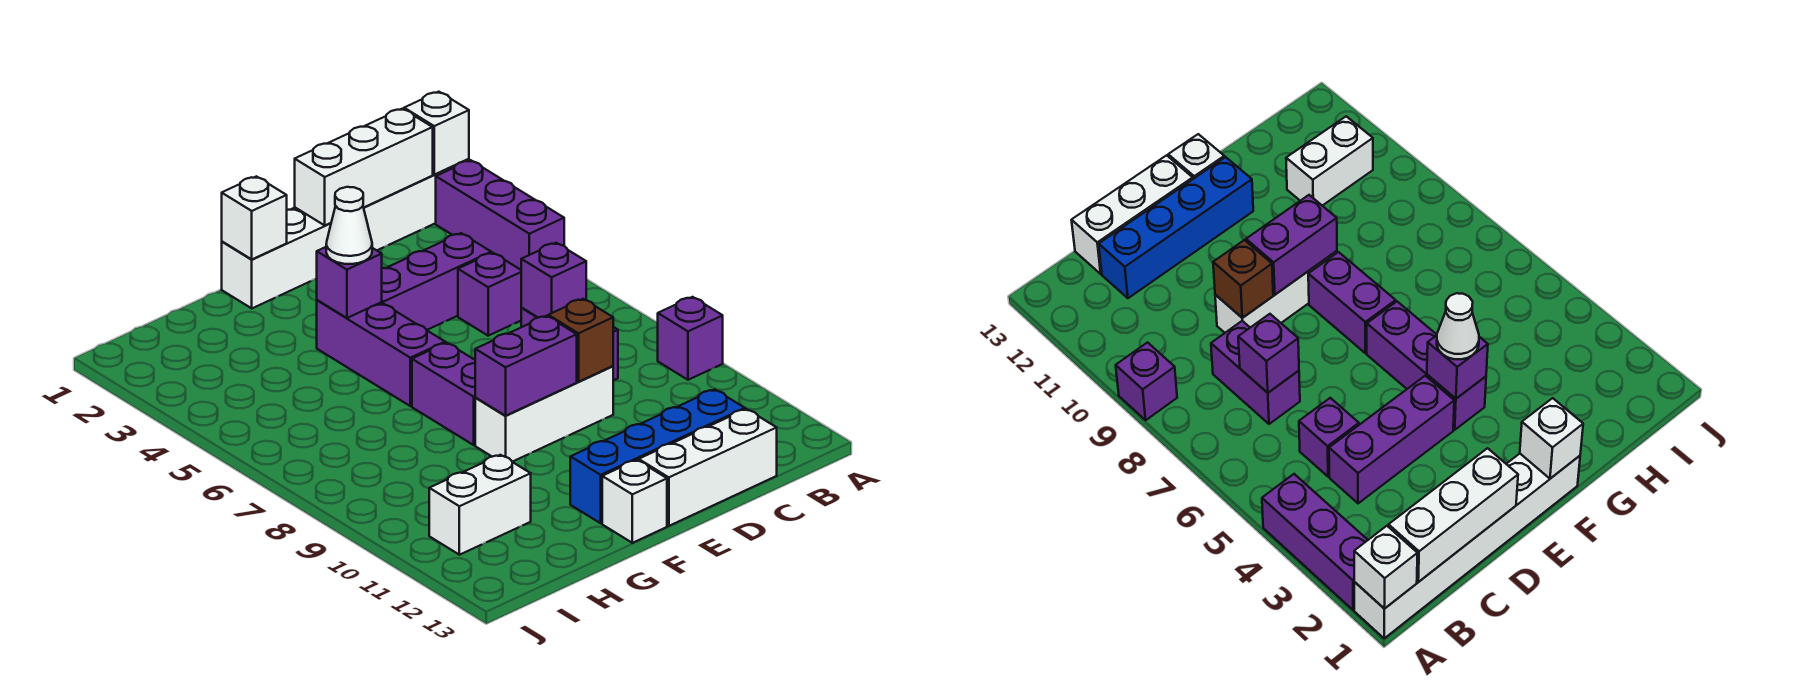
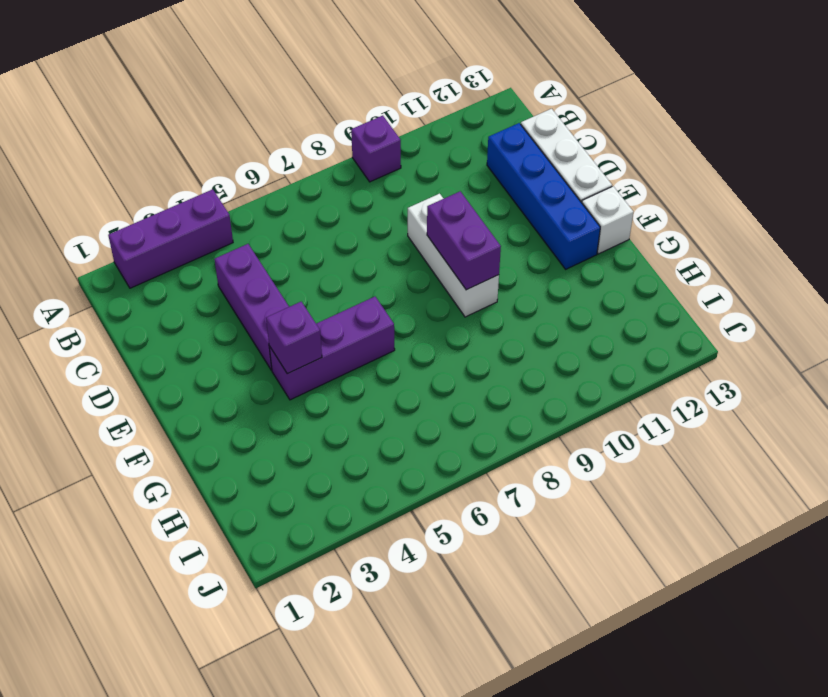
none -> white 1x6 brick [222,159,469,308]
none -> purple 1x1 brick [458,253,522,336]
none -> purple 1x2 brick [1211,321,1300,424]

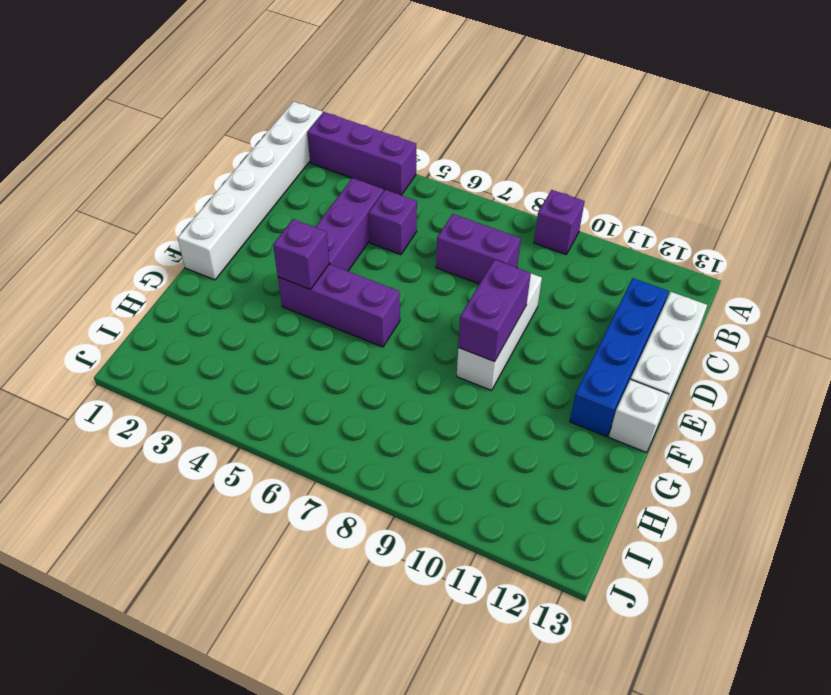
none -> purple 1x2 brick [412,343,476,445]
none -> white 1x2 brick [429,455,531,555]
none -> white 1x1 brick [404,92,469,175]

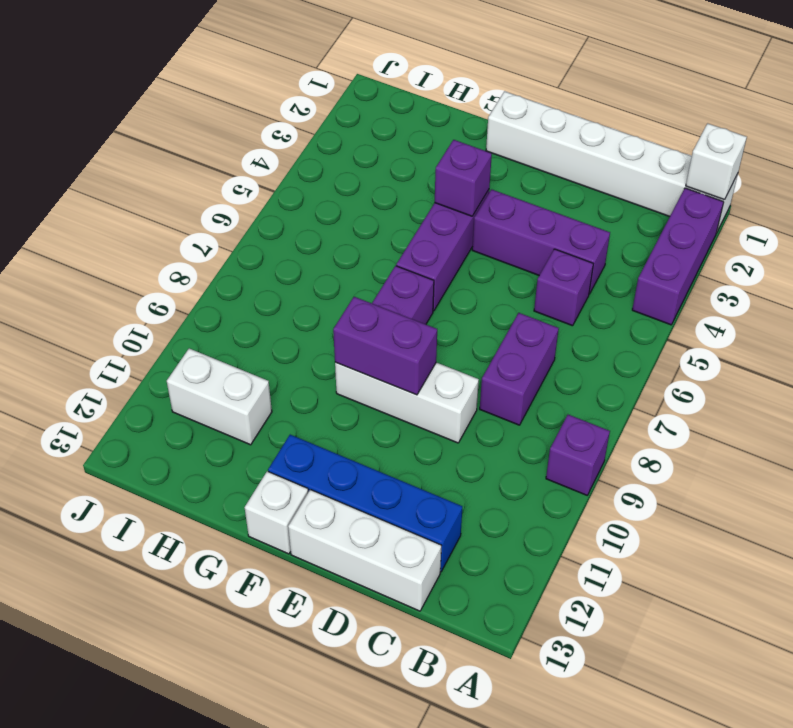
none -> white 1x3 brick [295,109,433,225]
none -> purple 1x1 brick [521,243,586,318]
none -> brown 1x1 brick [548,299,613,382]

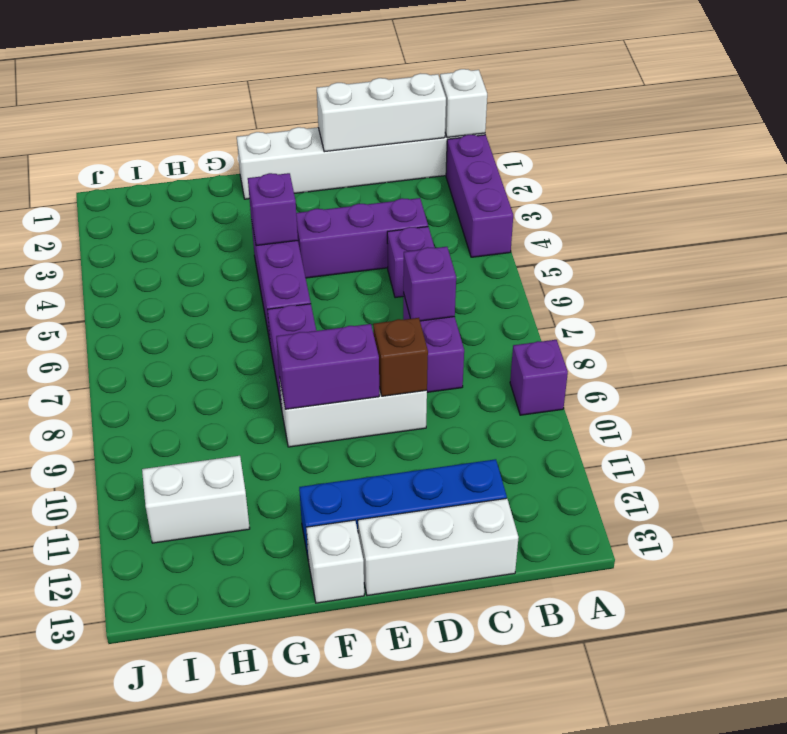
none -> white 1x1 brick [222,176,287,259]
none -> white 1x1 cone [326,187,372,264]

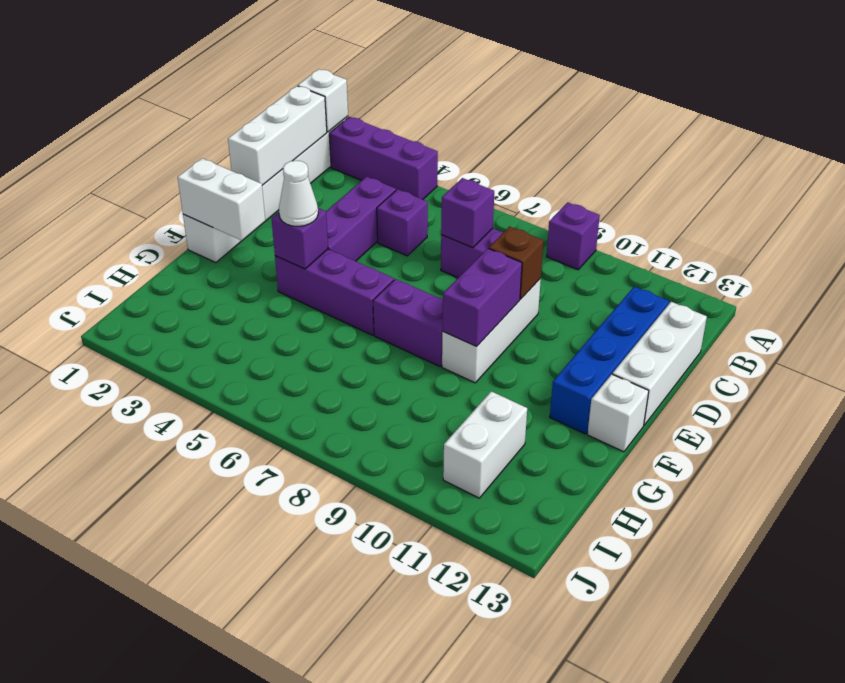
white 1x2 brick [178,158,265,240] -> white 1x1 brick [222,176,287,259]

